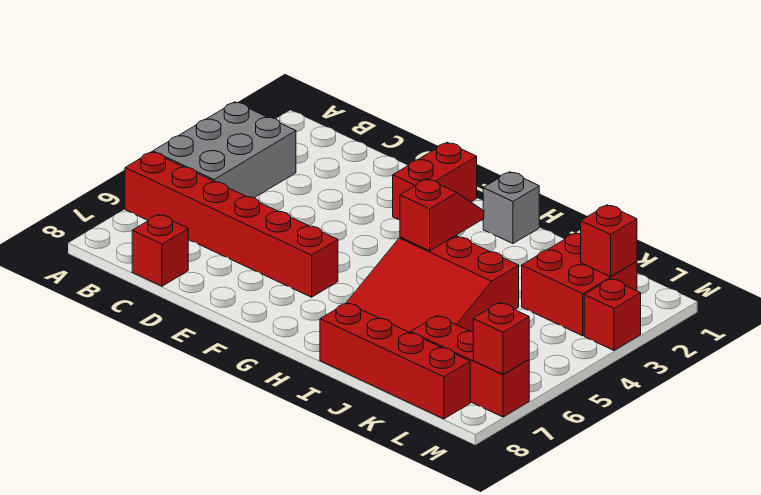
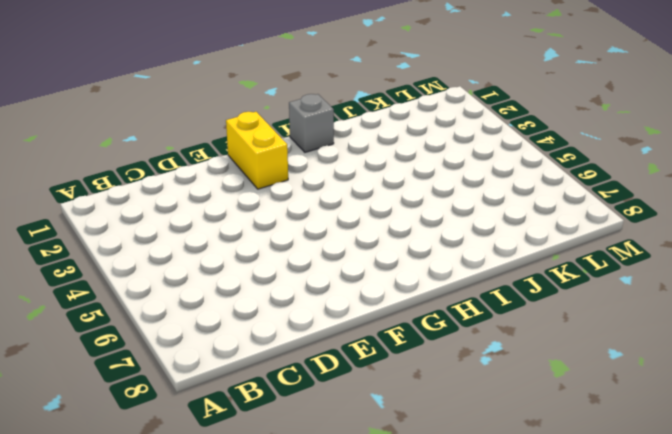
yellow 1x2 brick [226,112,288,189] -> red 1x2 brick [393,143,477,220]
none -> grey 2x3 brick [153,102,296,198]
none -> red 1x6 brick [125,152,338,297]
none -> red 1x1 brick [132,215,188,286]

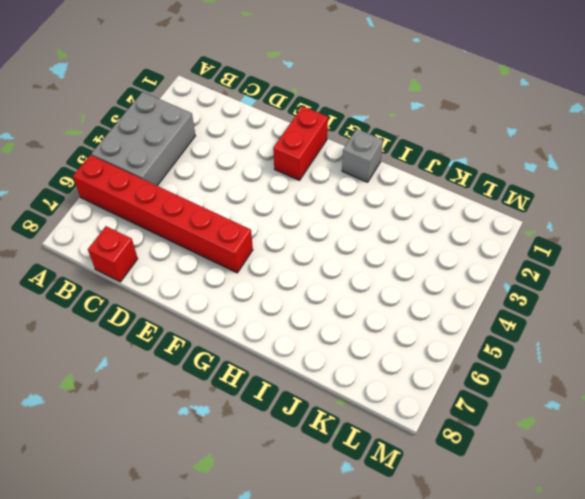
none -> red 3x3 slope [346,236,519,333]
none -> red 1x4 brick [320,303,470,419]
none -> red 2x2 brick [522,233,637,336]

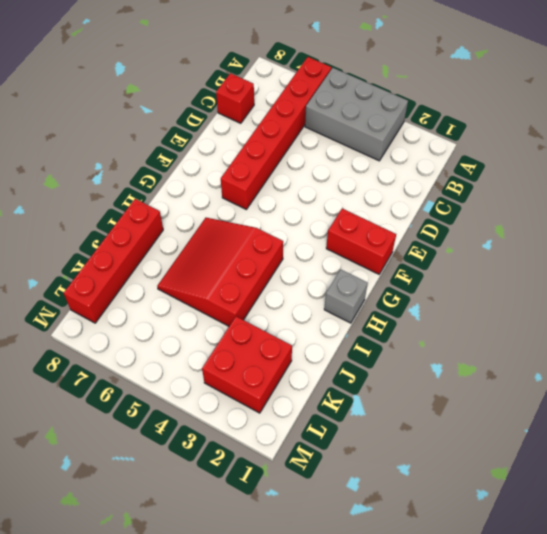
none -> red 1x3 brick [411,316,529,417]
none -> red 1x1 brick [584,279,641,350]
none -> red 1x2 slope [400,179,484,251]

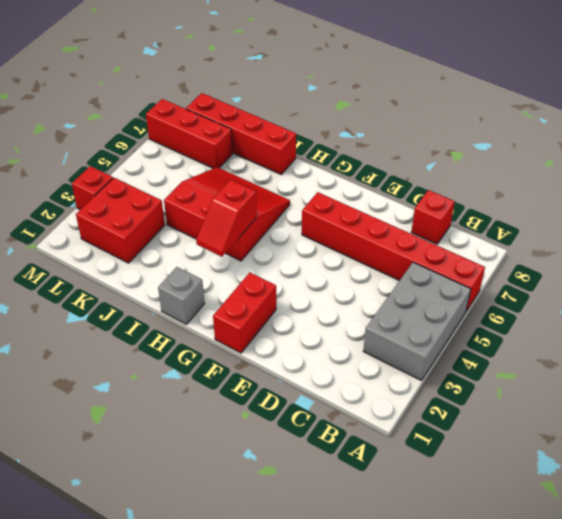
none -> red 1x1 brick [581,205,637,277]
none -> red 1x1 brick [473,303,529,375]

